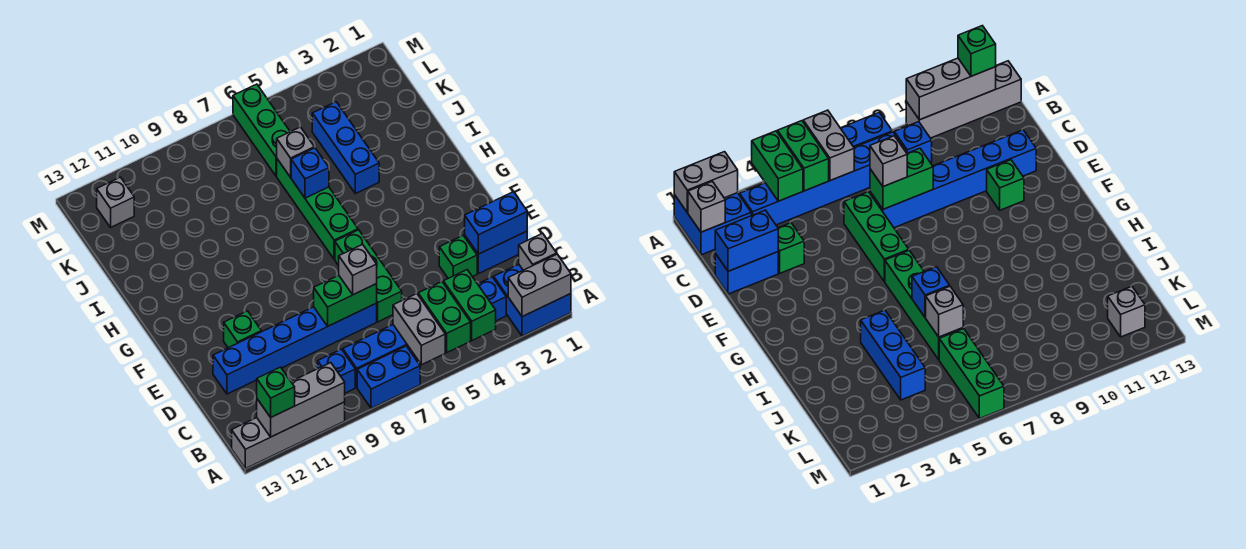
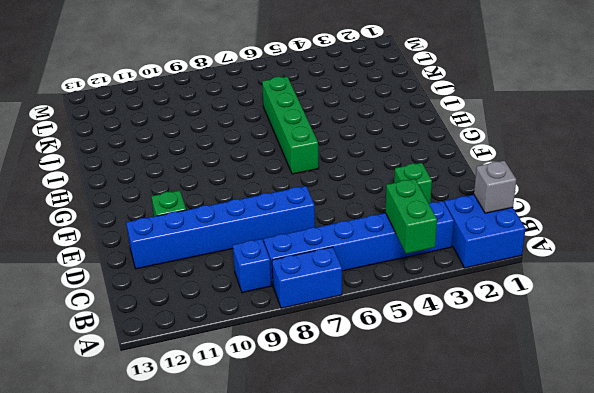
none -> grey 1x4 brick [232,402,345,469]
none -> blue 1x2 brick [465,231,527,274]
none -> green 1x3 brick [335,230,402,322]

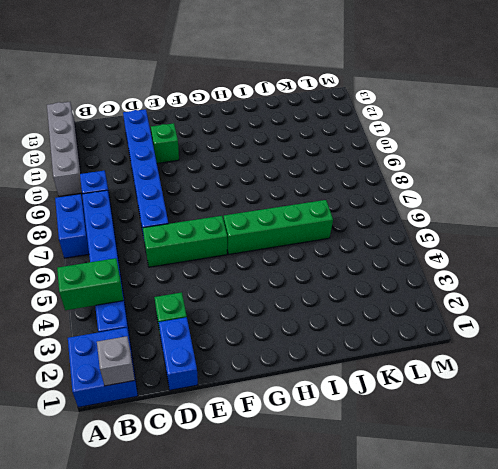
none -> blue 1x3 brick [312,102,379,194]
none -> green 1x3 brick [233,84,290,176]
none -> grey 1x1 brick [97,177,134,227]

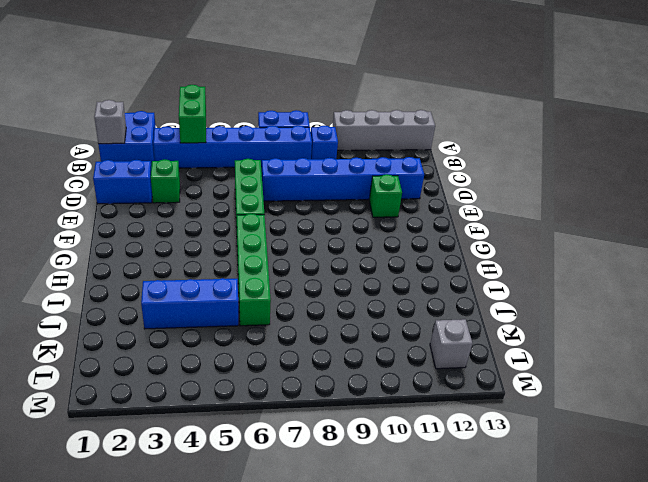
blue 1x3 brick [141,278,238,329] -> blue 1x3 brick turned to [312,102,379,194]
none -> green 1x3 brick [233,84,290,176]
none -> grey 1x2 brick [508,254,571,317]
none -> green 1x2 brick [418,282,471,352]

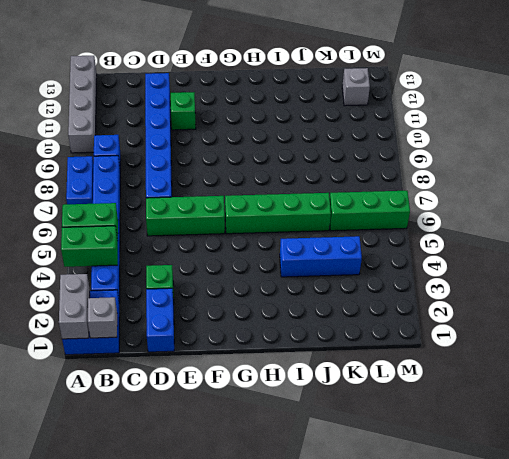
none -> grey 1x2 brick [393,294,445,365]
none -> grey 1x3 brick [257,363,345,437]
none -> blue 1x2 brick [465,192,527,254]

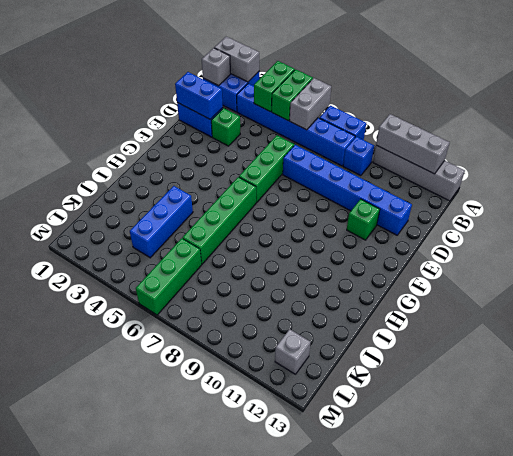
none -> green 1x2 brick [314,275,377,326]
none -> blue 1x1 brick [291,148,329,198]
none -> grey 1x1 brick [277,127,314,177]

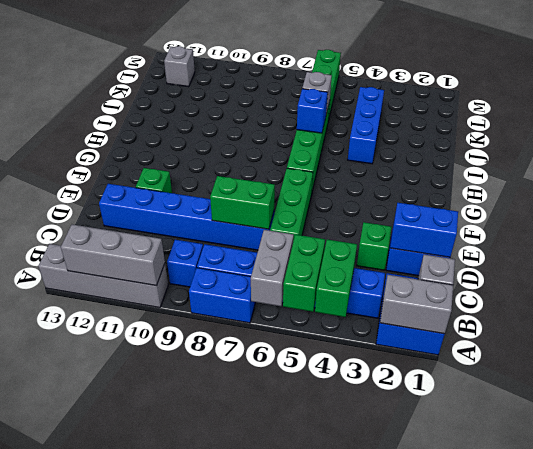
none -> green 1x1 brick [257,367,295,417]
none -> grey 1x1 brick [339,244,377,295]

